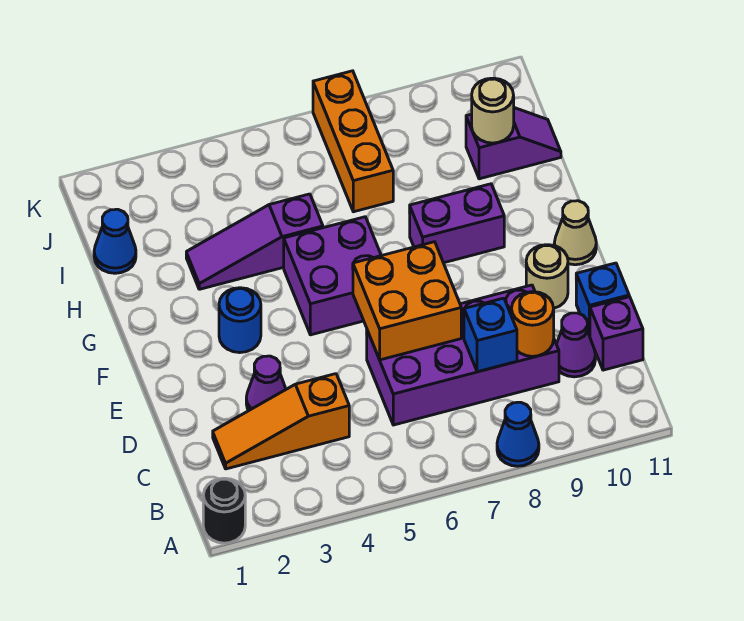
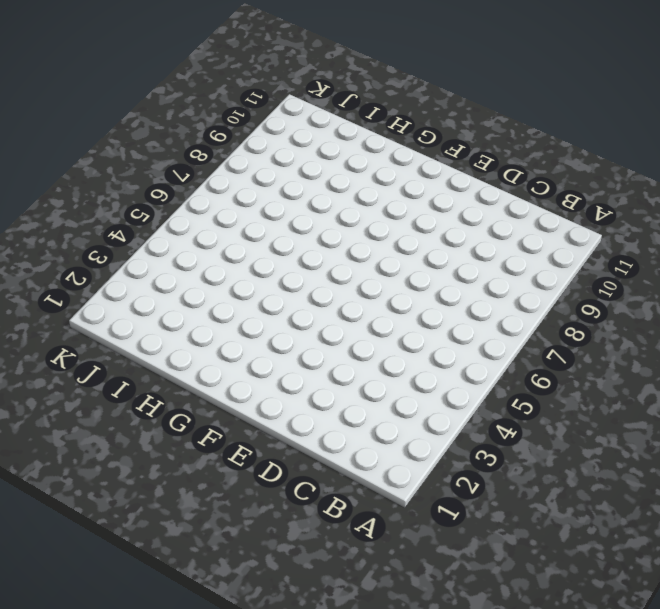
none -> black 1x1 round brick [203,478,245,543]
none -> blue 1x1 cone [497,402,539,466]
none -> orange 1x3 slope [213,374,349,469]

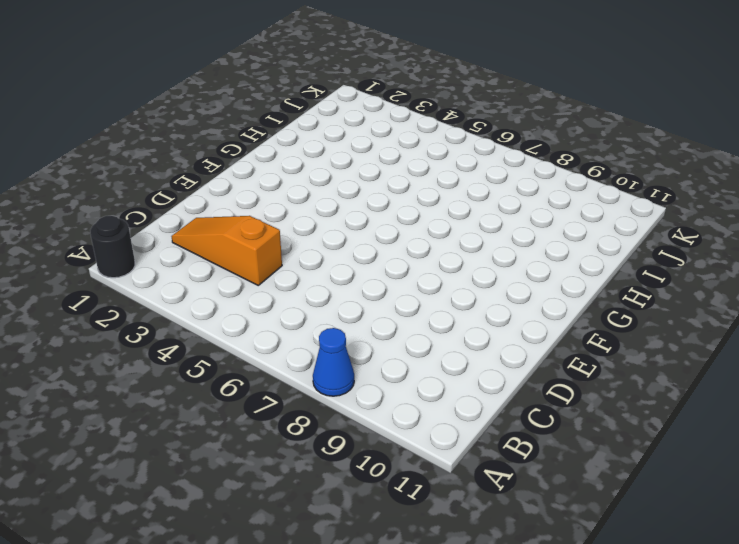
none -> purple 2x4 brick [366,285,559,425]
none -> purple 1x1 cone [556,313,595,377]
none -> purple 1x1 brick [590,297,643,370]

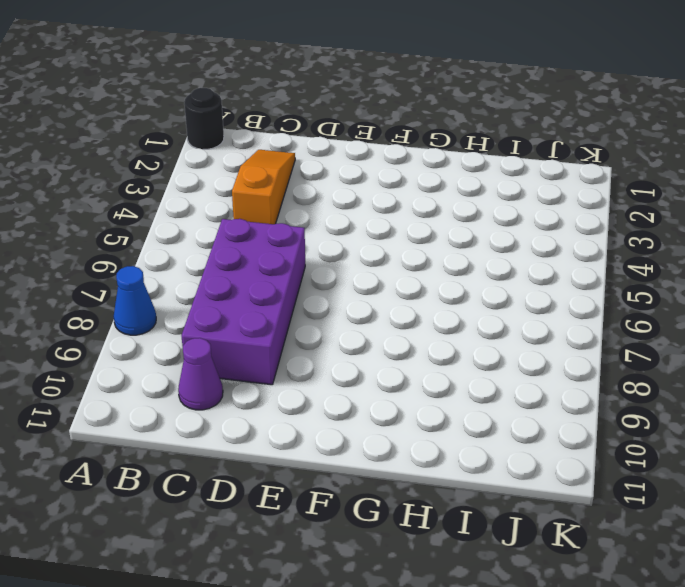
none -> purple 1x1 brick [590,297,643,370]
none -> purple 1x1 cone [246,356,286,410]
none -> blue 1x1 brick [576,263,629,336]

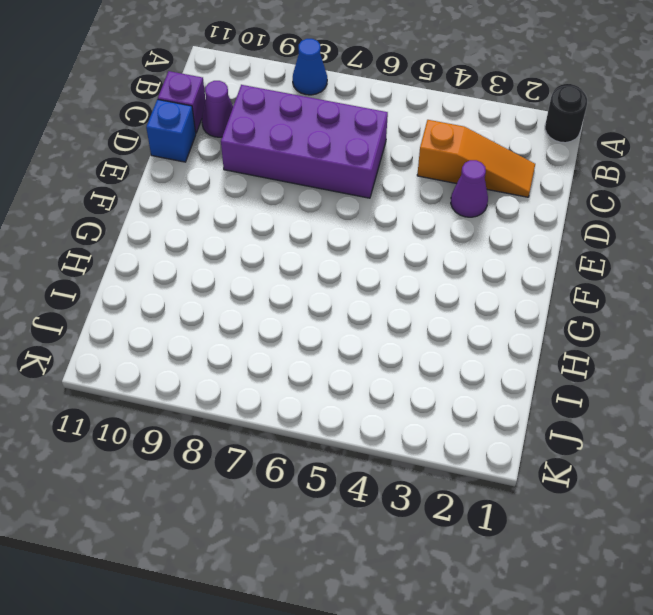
none -> tan 1x1 round brick [526,245,568,308]
none -> blue 1x1 round brick [219,288,261,353]
none -> purple 2x2 brick [284,217,381,335]

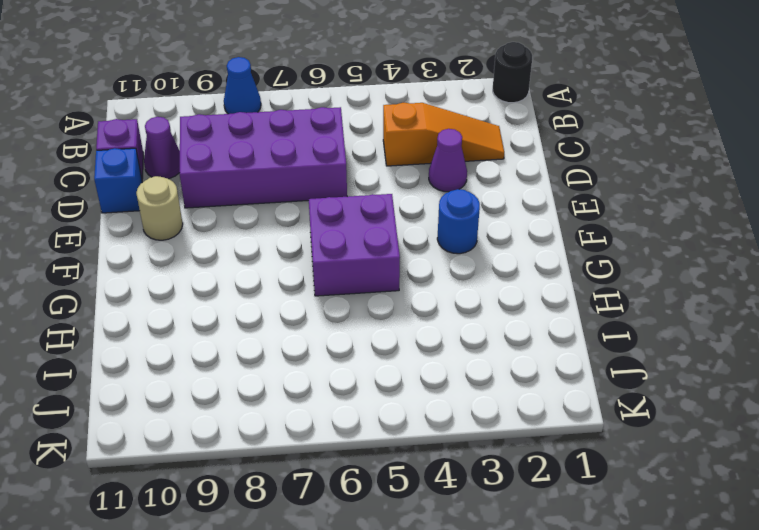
none -> tan 1x1 cone [554,201,596,265]
none -> purple 1x2 brick [409,184,504,263]
none -> purple 1x3 slope [186,194,323,289]

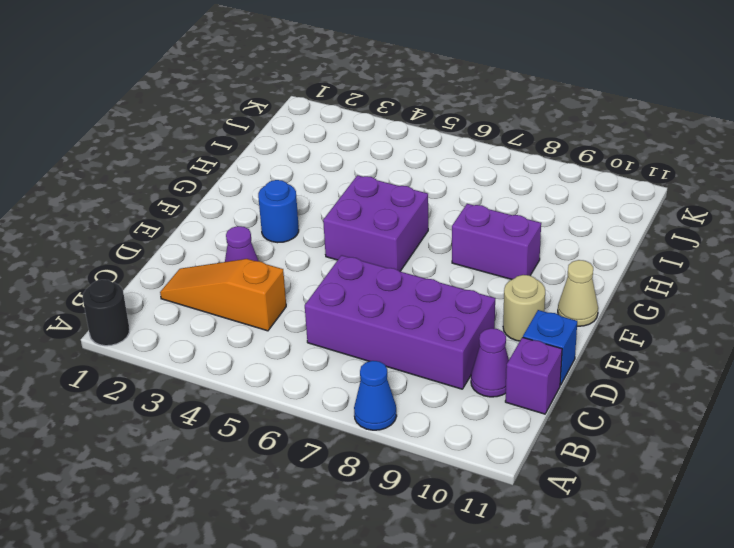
none -> purple 1x3 slope [186,194,323,289]
none -> blue 1x1 cone [94,209,136,273]
none -> orange 1x3 brick [313,71,393,212]

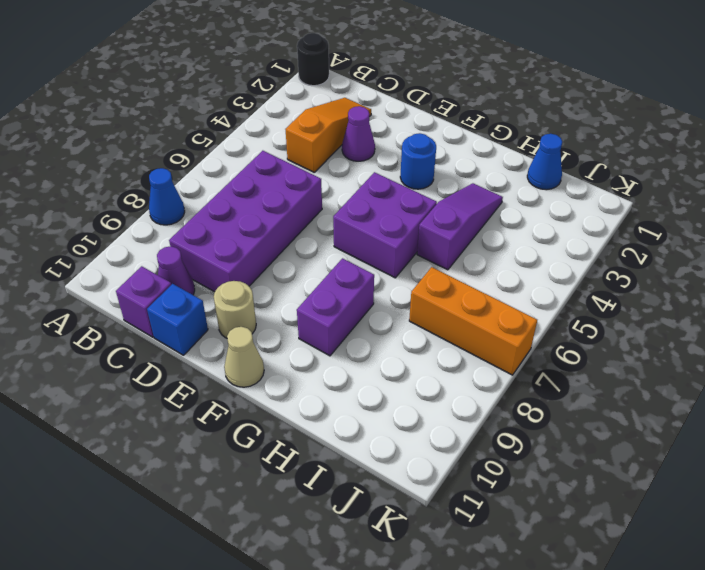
none -> purple 1x2 slope [466,108,561,179]
none -> blue 1x1 brick [464,298,517,372]
none -> orange 1x1 round brick [512,292,554,356]

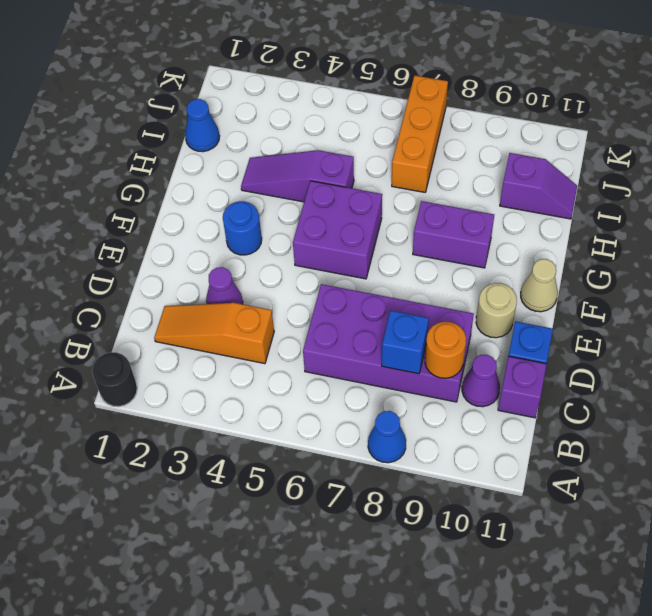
none -> orange 2x2 brick [353,242,461,360]
none -> tan 1x1 round brick [472,78,514,143]

